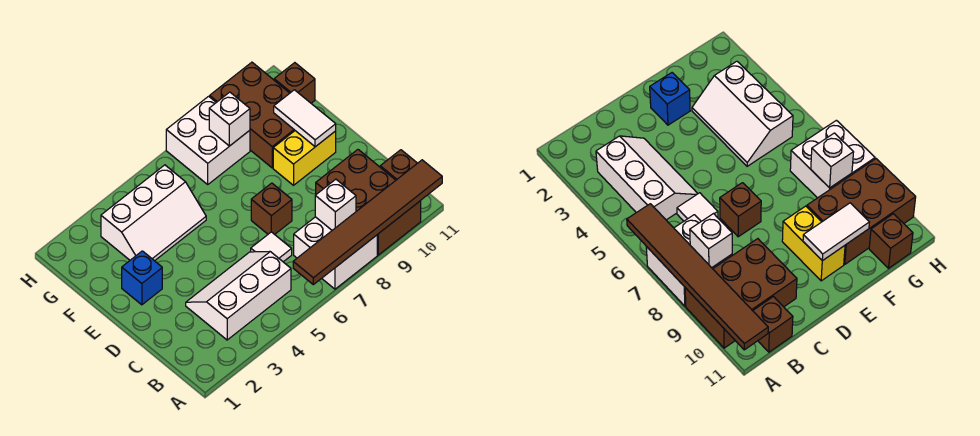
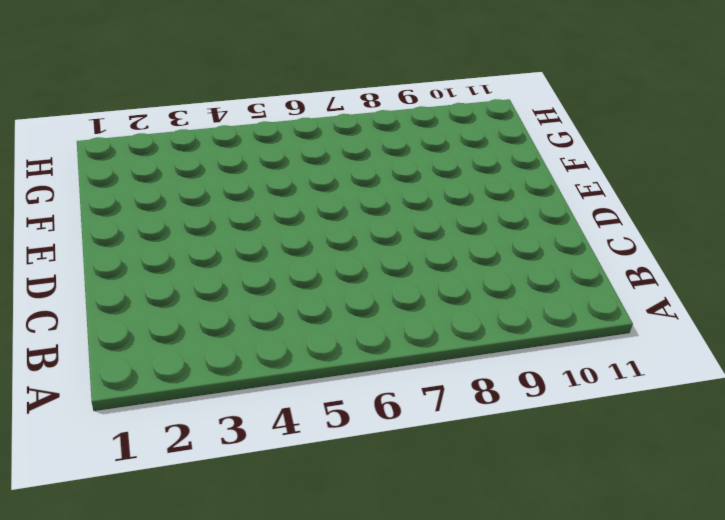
none -> white 2x2 brick [294,217,377,289]
none -> brown 2x3 brick [316,150,421,255]
none -> white 2x3 slope [186,251,291,340]

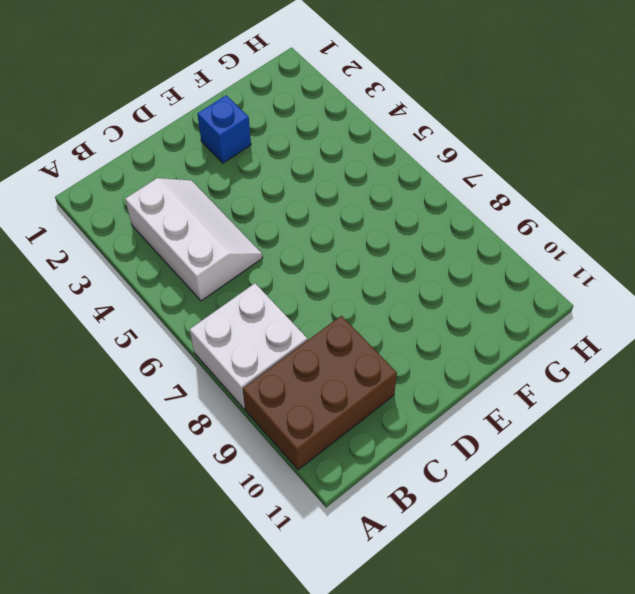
none -> brown 1x1 brick [380,150,417,180]
none -> white 1x1 tile [251,232,292,262]
none -> brown 1x1 brick [251,183,292,234]

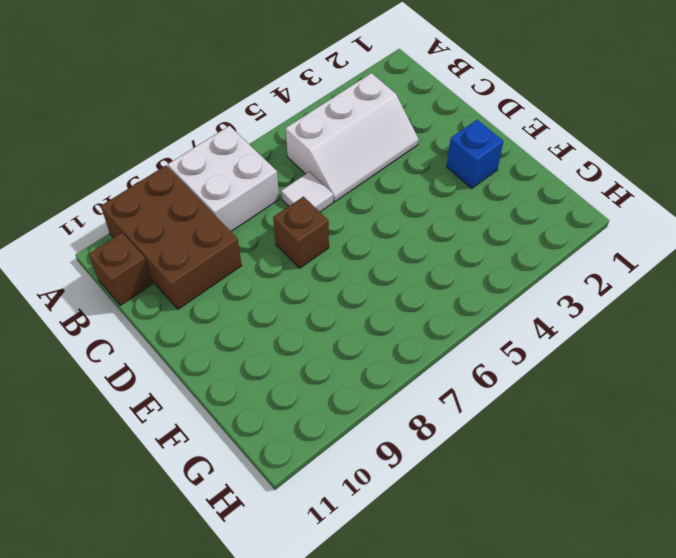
none -> yellow 1x2 brick [273,131,336,185]
none -> white 2x3 slope [101,165,206,261]
none -> brown 2x3 brick [210,62,295,168]

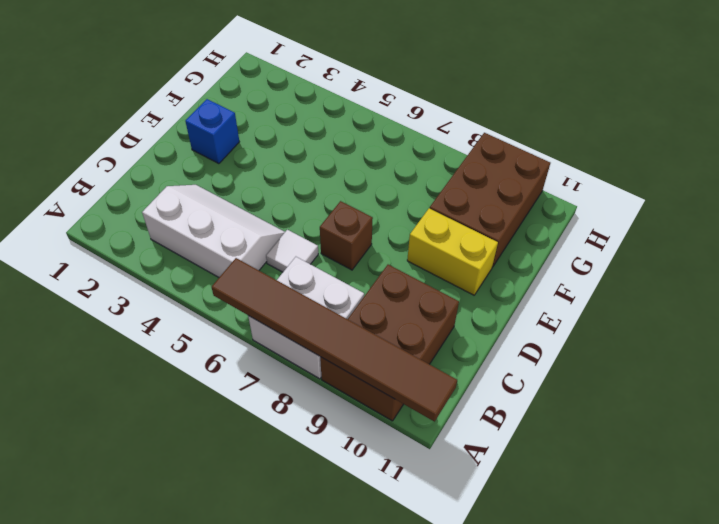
none -> brown 1x1 brick [380,150,417,180]
none -> white 2x3 slope [101,165,206,261]
none -> white 2x2 brick [166,96,250,184]

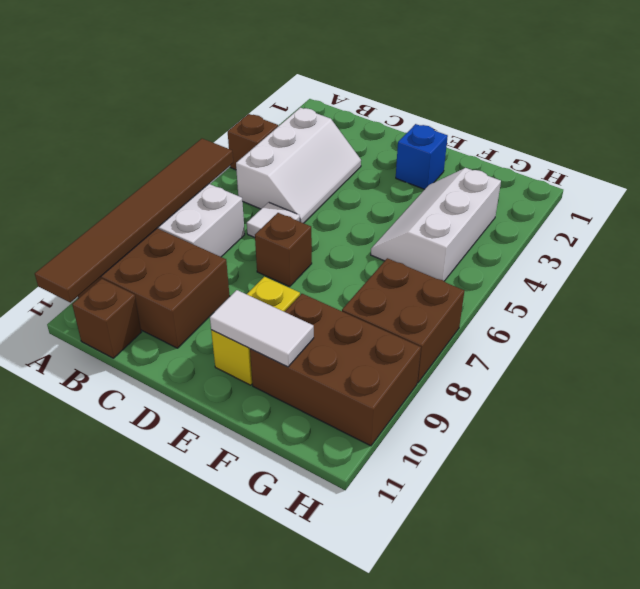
brown 1x1 brick [228,114,278,170] -> brown 1x1 brick moved to [274,63,315,103]
brown 2x2 brick [342,258,464,383] -> white 2x2 brick [166,96,250,184]
none -> white 1x1 brick [315,179,356,230]
none -> white 1x1 brick [209,92,250,146]

